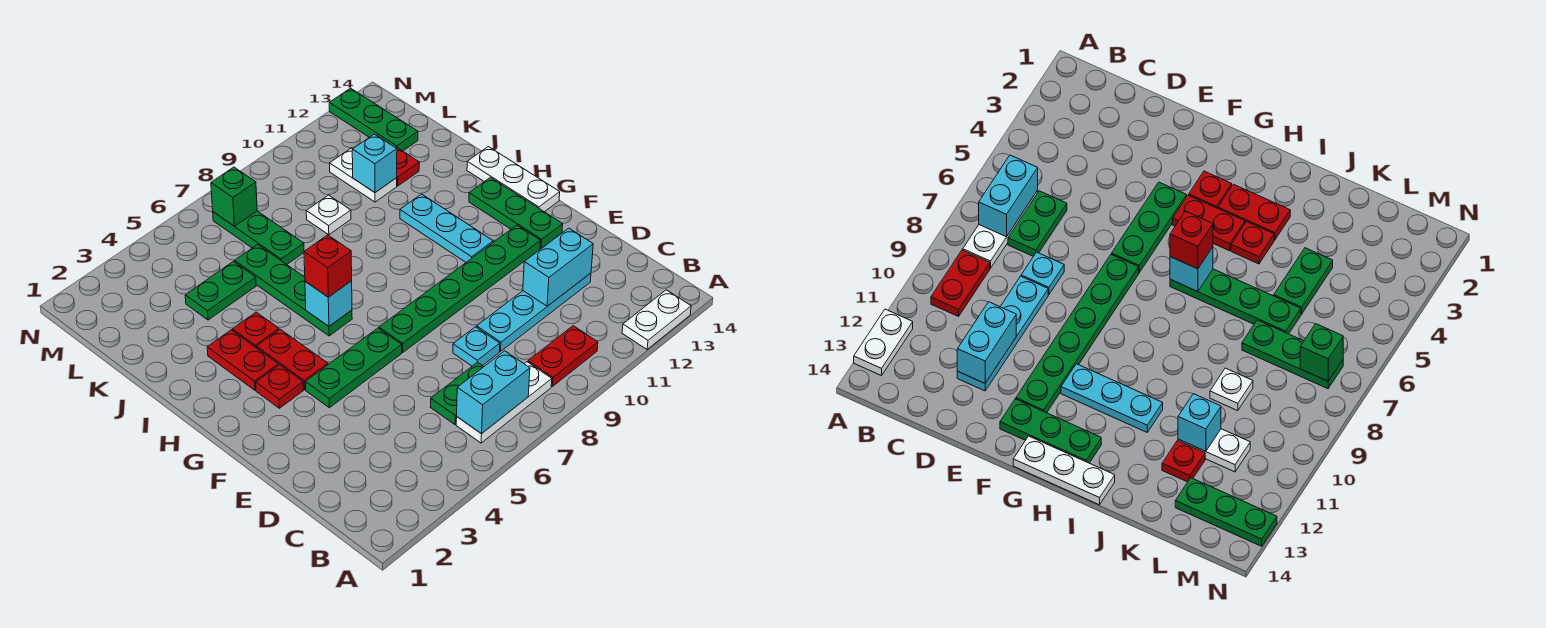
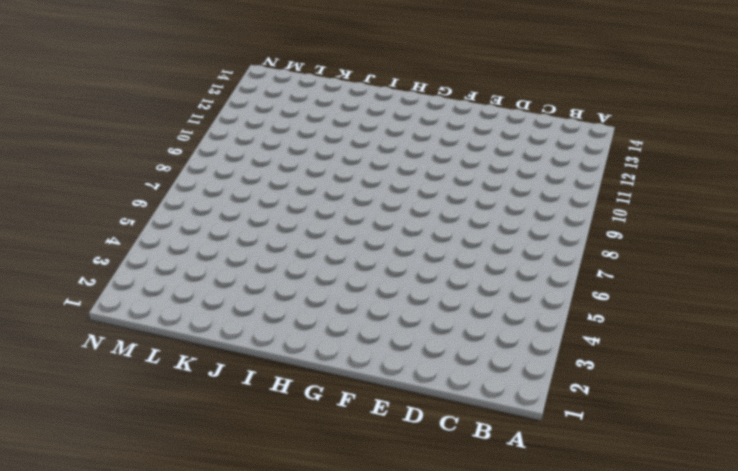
none -> white 1x2 plate [622,290,691,349]
none -> white 1x3 plate [456,362,552,443]
none -> red 1x2 plate [528,326,598,386]

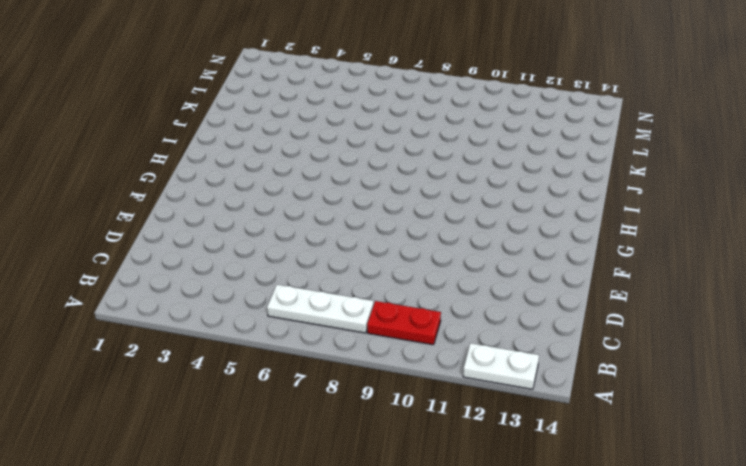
none -> green 1x2 plate [431,362,484,425]
none -> cyan 1x1 plate [453,327,500,366]
none -> cyan 1x4 plate [477,273,591,351]

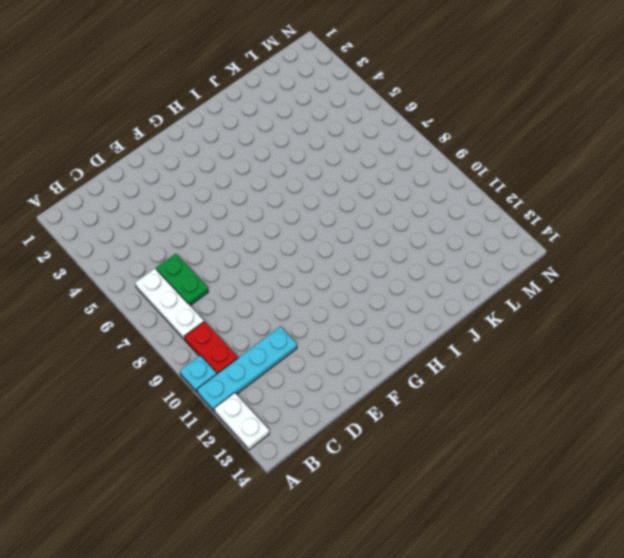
cyan 1x1 plate [180,355,217,392] -> cyan 1x1 plate moved to [453,327,500,366]
cyan 1x4 plate [197,327,297,411] -> cyan 1x4 plate turned to [477,273,591,351]
none -> green 1x3 plate [306,328,402,408]
none -> green 1x6 plate [379,225,540,352]
none -> green 1x3 plate [469,178,563,249]

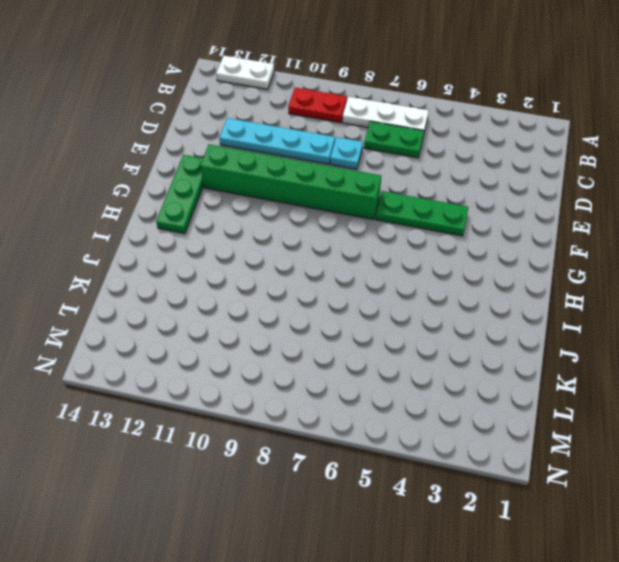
green 1x6 brick [201,144,381,219] -> green 1x6 plate [379,225,540,352]
none -> red 1x1 plate [256,365,303,408]
none -> red 1x2 plate [257,329,328,390]
none -> cyan 1x3 plate [400,194,493,262]

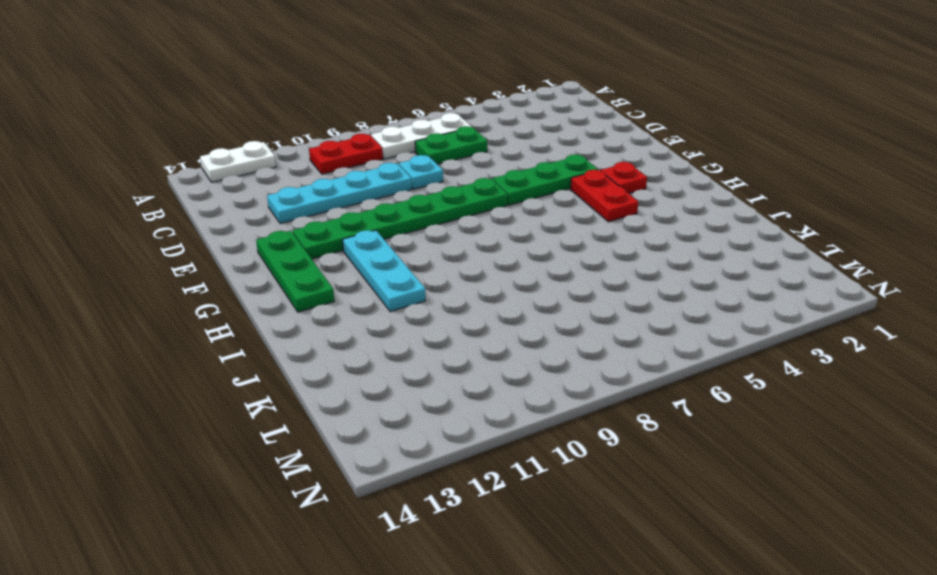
none -> white 1x3 plate [467,147,560,212]
none -> red 1x2 plate [207,330,278,390]
none -> green 1x4 plate [235,245,352,336]

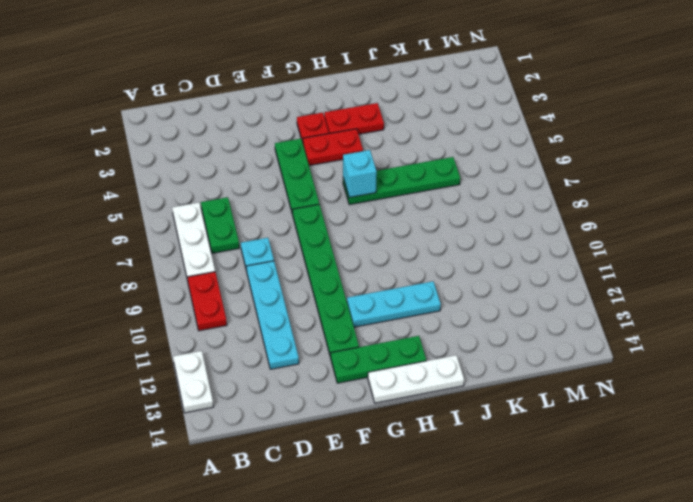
none -> red 1x1 plate [232,312,279,348]
none -> green 1x2 plate [185,261,256,320]
none -> green 1x3 plate [213,211,304,264]

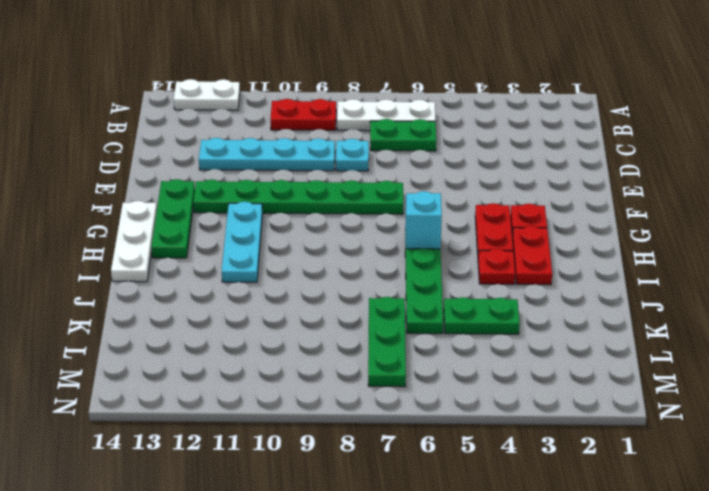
none -> green 1x3 plate [306,328,402,408]
none -> white 1x1 plate [306,195,351,235]
none -> white 1x2 plate [330,148,397,202]

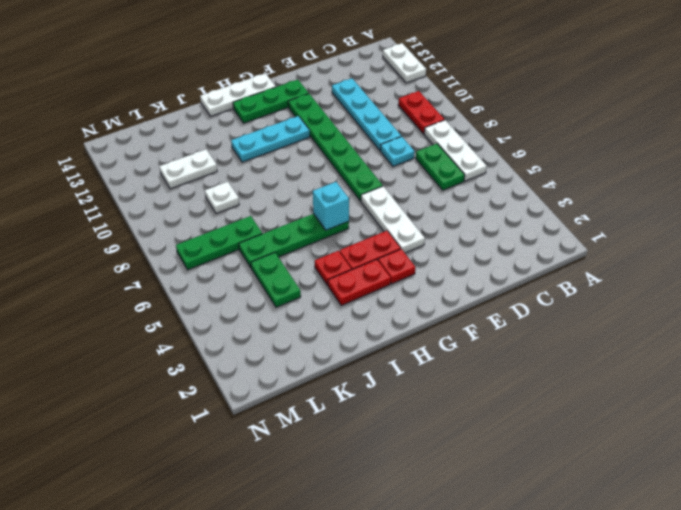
white 1x3 plate [361,186,425,253] -> green 1x3 plate [306,328,402,408]
none -> red 1x1 plate [397,148,419,186]
none -> green 1x3 plate [329,88,418,151]
none -> cyan 1x2 brick [457,351,530,434]

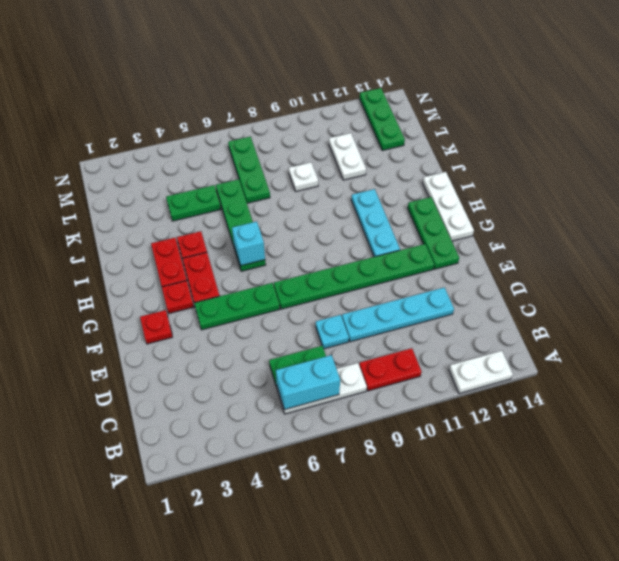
red 1x1 plate [140,310,173,344] -> red 1x1 plate moved to [397,148,419,186]
none -> cyan 1x2 brick [523,228,593,306]
none -> cyan 1x1 brick [352,134,397,192]
none -> green 1x1 brick [211,167,257,226]

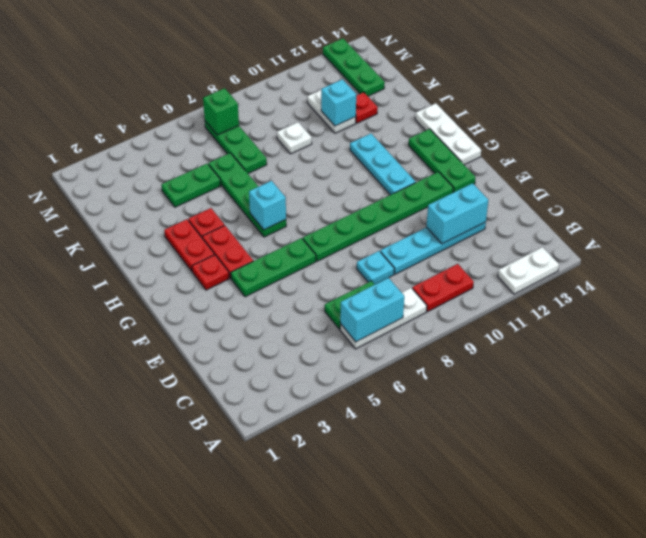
none -> red 1x1 brick [304,235,352,297]

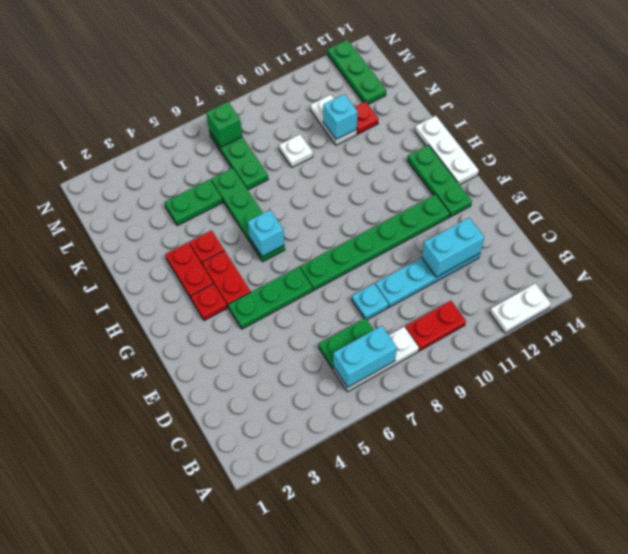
none -> cyan 1x3 plate [400,194,493,262]
none -> red 1x1 brick [304,235,352,297]

